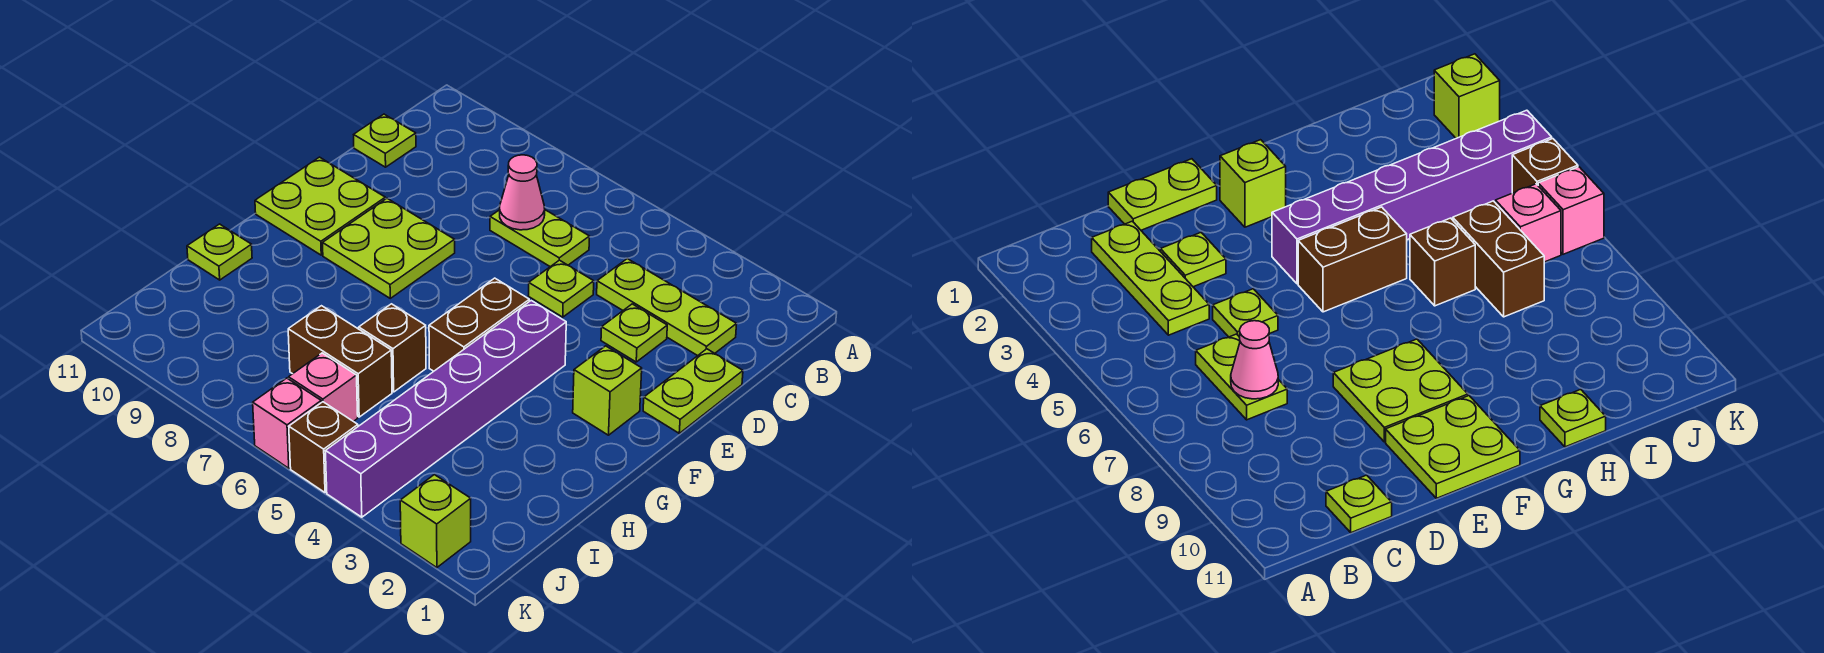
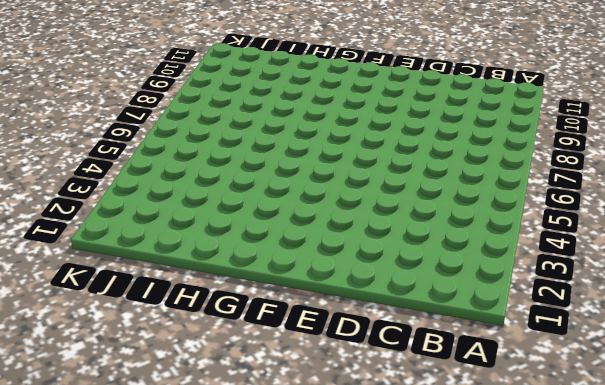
none -> lime 1x3 plate [597,259,737,356]
none -> lime 1x2 plate [490,210,589,267]
none -> lime 1x1 plate [354,114,416,167]

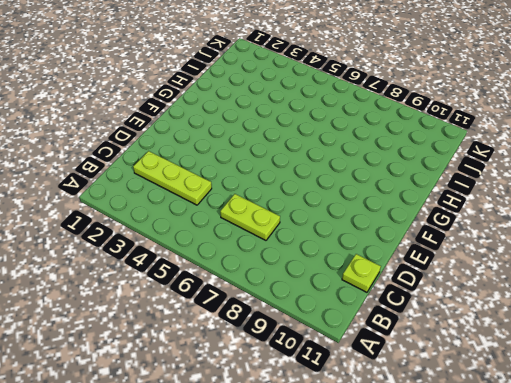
none -> lime 1x2 plate [643,349,743,433]
none -> lime 1x1 plate [601,304,667,362]
none -> lime 1x1 plate [529,260,594,317]

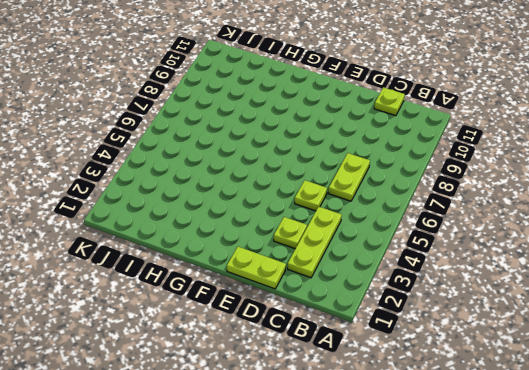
none -> lime 2x2 plate [323,199,455,298]
none -> lime 2x2 plate [255,157,385,255]
none -> lime 1x1 brick [573,346,642,435]

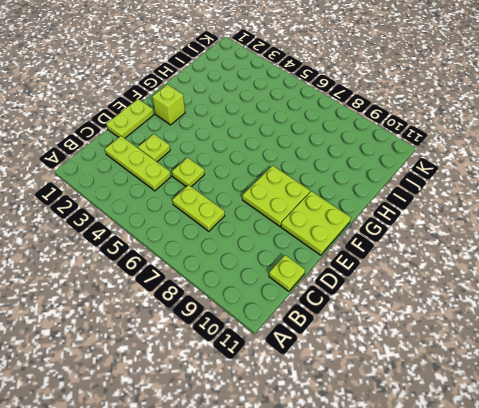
none -> purple 1x6 brick [326,301,566,517]
none -> brown 1x2 brick [429,278,529,371]
none -> brown 1x1 brick [359,304,426,392]

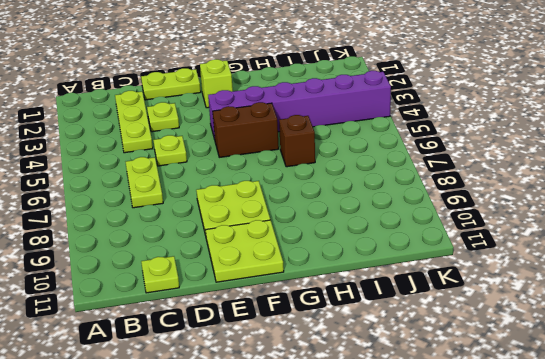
none -> lime 1x1 plate [187,224,252,280]
none -> brown 1x2 brick [288,306,392,417]
none -> pink 1x1 brick [289,353,358,422]

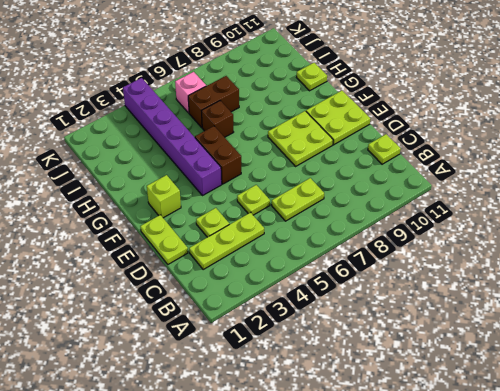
none -> lime 1x1 brick [400,475,471,568]
none -> brown 1x1 brick [289,402,358,493]
none -> pink 1x1 brick [253,378,321,468]

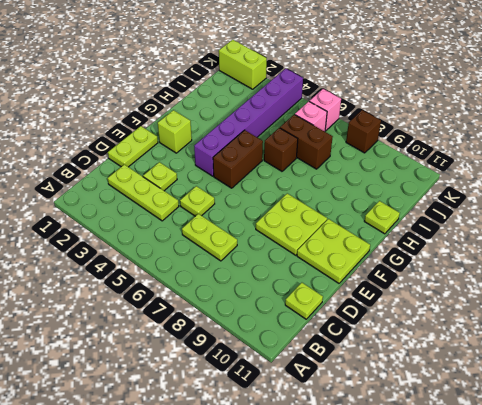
lime 1x2 brick [219,40,267,89] -> lime 1x1 brick [400,475,471,568]
brown 1x1 brick [346,110,381,153] -> brown 1x1 brick moved to [289,402,358,493]
none -> pink 1x1 cone [500,155,545,230]

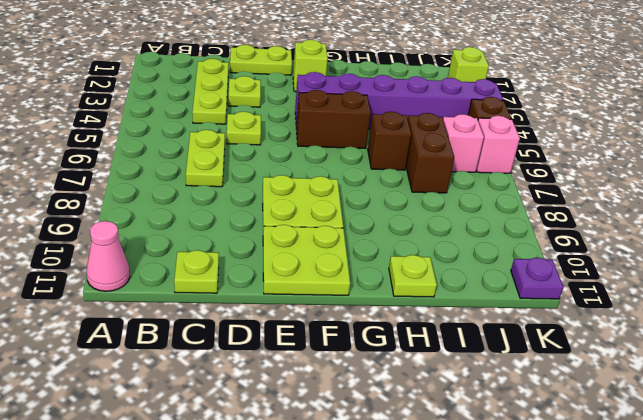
pink 1x1 cone [87,221,130,291] -> pink 1x1 cone moved to [500,155,545,230]
purple 1x1 plate [511,258,563,299] -> none

